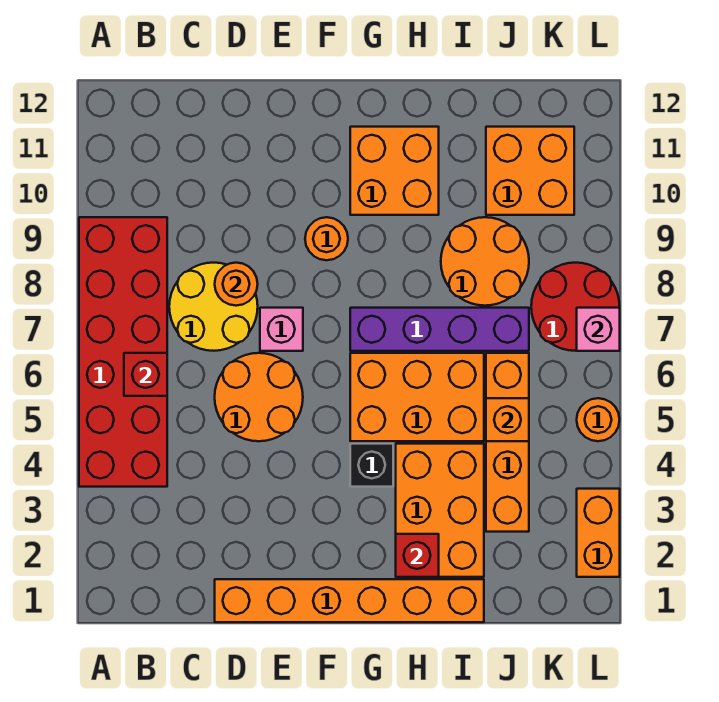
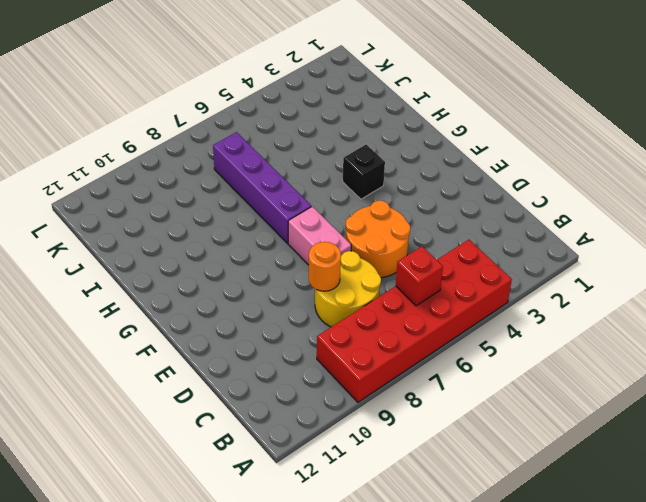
pink 1x2 brick [288,207,351,265] -> pink 1x1 brick [260,308,303,351]
none -> orange 1x6 brick [215,579,484,622]
none -> orange 1x1 round brick [305,217,348,260]
none -> orange 2x3 brick [350,353,484,441]

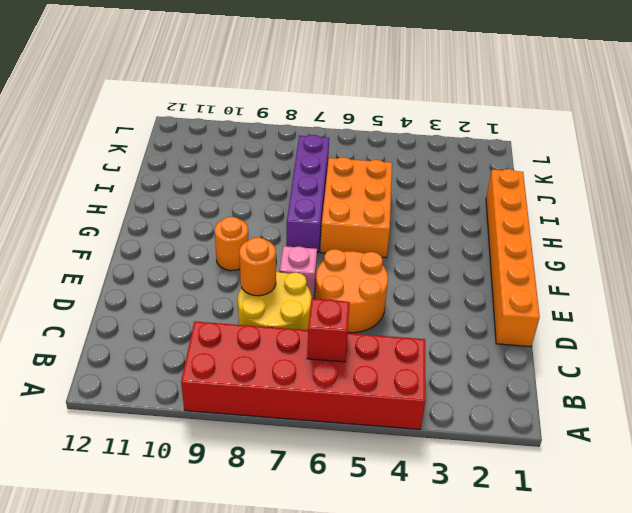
none -> black 1x1 brick [350,444,393,487]
none -> orange 2x2 brick [350,127,439,215]
none -> orange 2x3 brick [396,444,484,577]

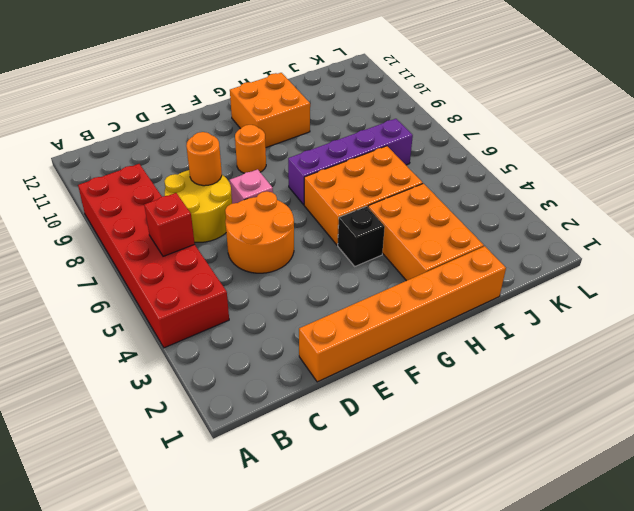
none -> orange 2x2 round brick [441,217,529,306]
none -> orange 1x4 brick [486,353,529,532]
none -> orange 2x2 brick [486,127,574,215]

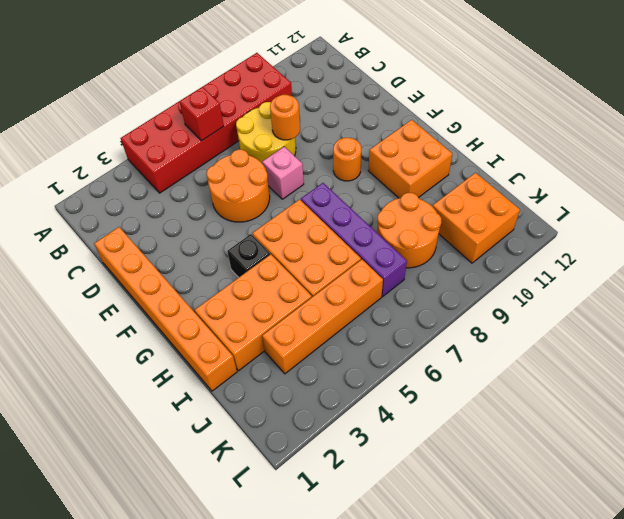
none -> red 2x2 round brick [531,263,620,351]
none -> orange 1x2 brick [577,489,620,577]
none -> orange 1x1 round brick [577,398,620,441]

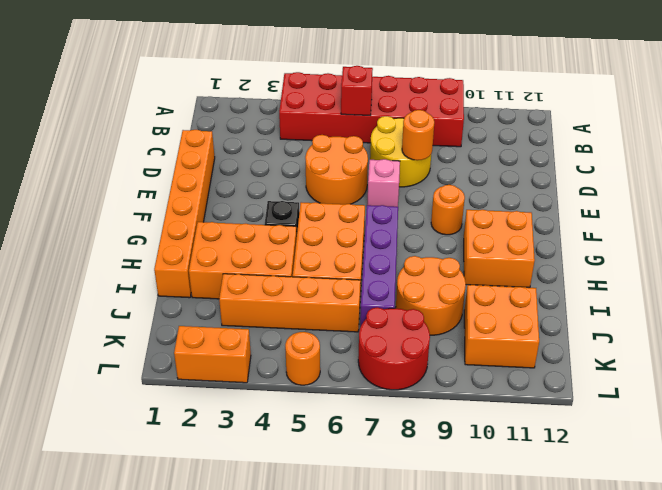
none -> red 1x1 brick [396,534,439,577]
none -> orange 1x1 brick [486,398,529,441]
none -> pink 1x1 brick [577,308,620,351]

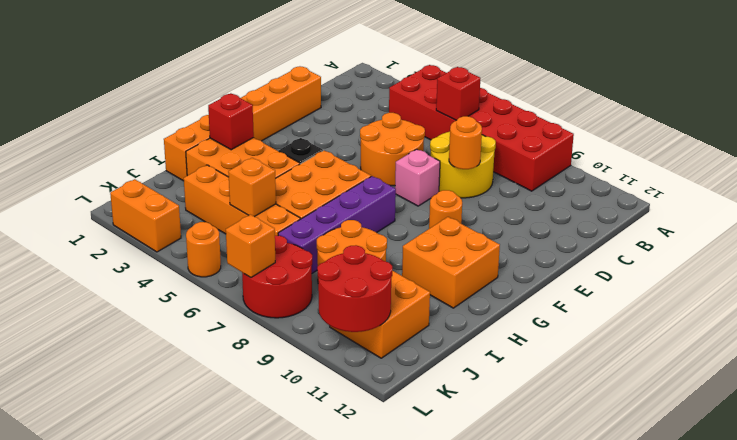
red 2x2 round brick [317,245,392,332] -> none
orange 1x1 brick [226,215,275,278] -> pink 1x1 brick [577,308,620,351]

